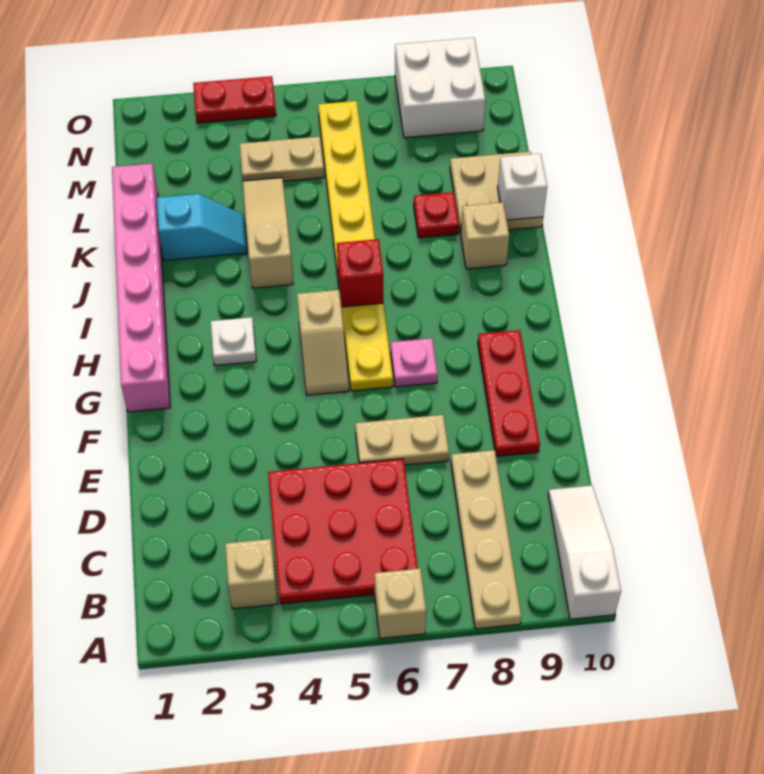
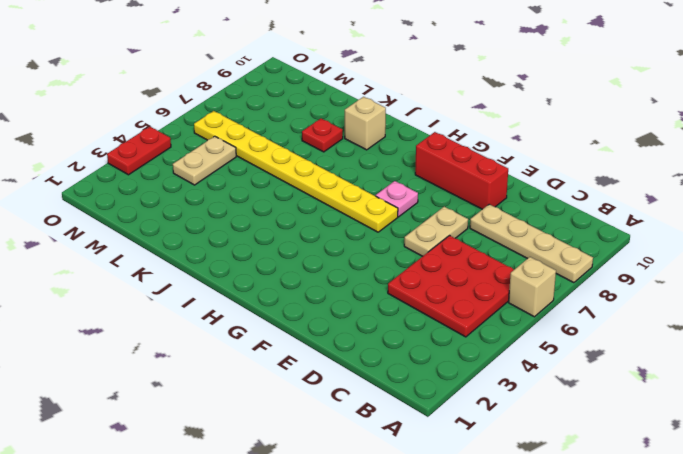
red 1x3 brick [415,132,508,209] -> red 1x3 plate [478,330,540,456]
none -> white 1x3 slope [548,485,621,619]
none -> tan 1x1 brick [225,539,277,609]
none -> pink 1x6 brick [112,164,170,412]

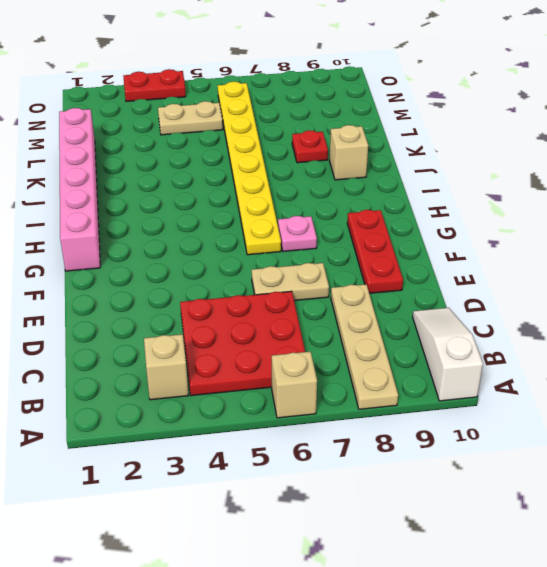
none -> tan 1x2 slope [297,290,349,395]
none -> white 1x1 plate [211,317,256,365]
none -> tan 1x3 slope [243,177,293,288]

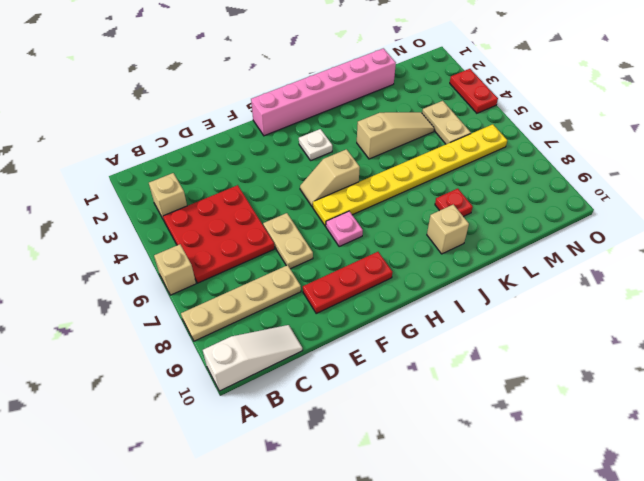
none -> cyan 1x2 slope [157,194,247,261]
none -> tan 2x2 plate [450,152,543,234]
none -> white 2x2 brick [395,38,485,138]

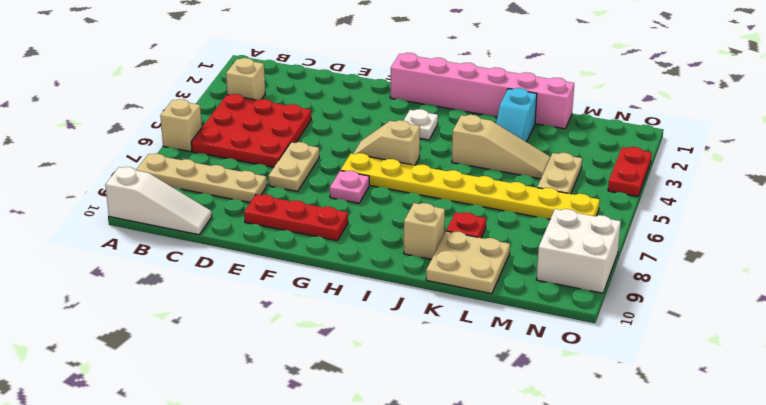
none -> red 1x1 brick [337,239,383,307]
none -> white 1x1 brick [498,154,547,220]

